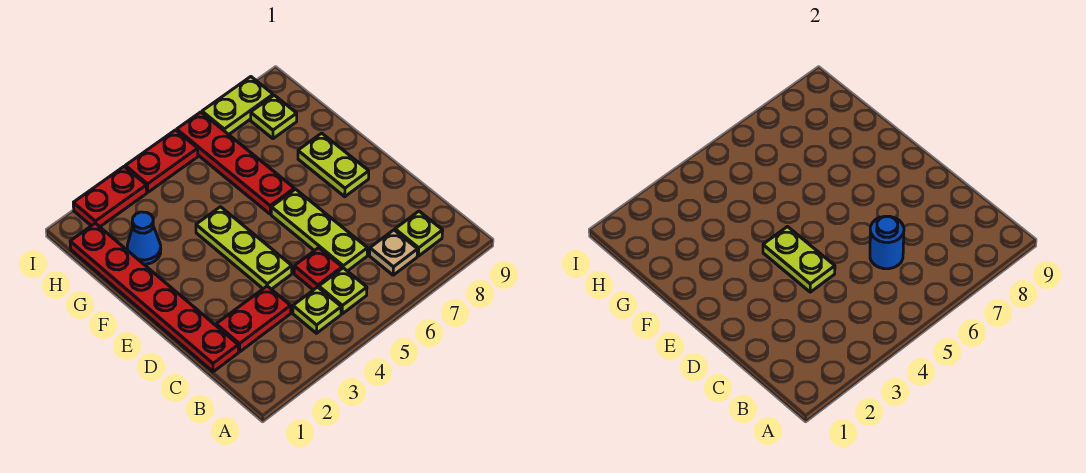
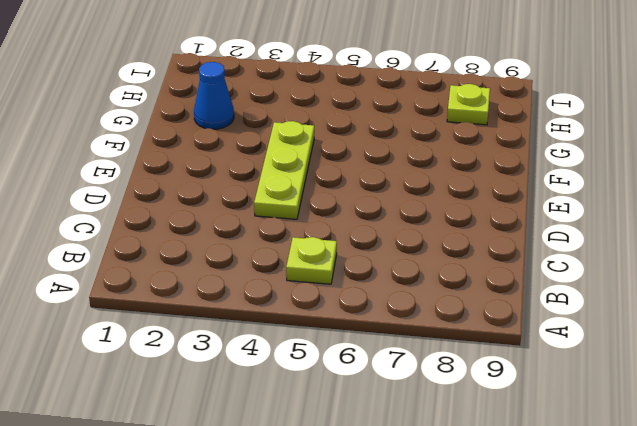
none -> lime 1x1 plate [293,287,341,333]
none -> tan 1x1 plate [370,230,418,275]
none -> lime 1x1 plate [395,211,443,256]

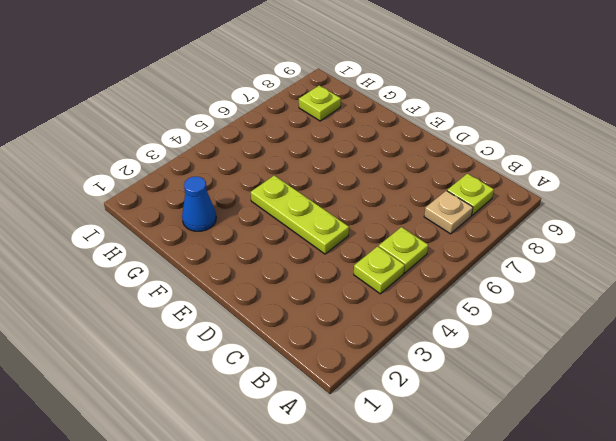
none -> red 1x6 plate [70,223,238,372]
none -> red 1x2 plate [216,286,291,352]
none -> red 1x1 plate [294,248,342,290]

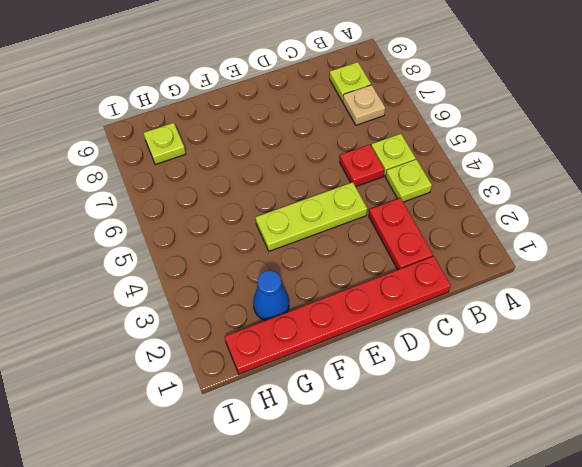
none -> lime 1x3 plate [271,189,367,271]
none -> lime 1x2 plate [298,133,369,197]
none -> red 1x4 plate [177,112,294,214]

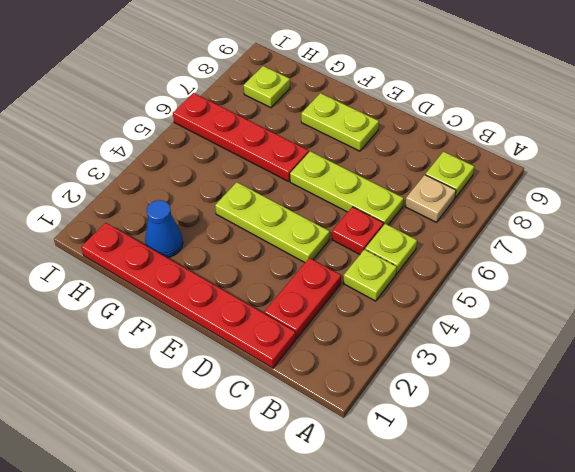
none -> red 1x2 plate [73,167,147,227]
none -> red 1x2 plate [125,130,198,192]
none -> lime 1x2 plate [202,77,273,134]

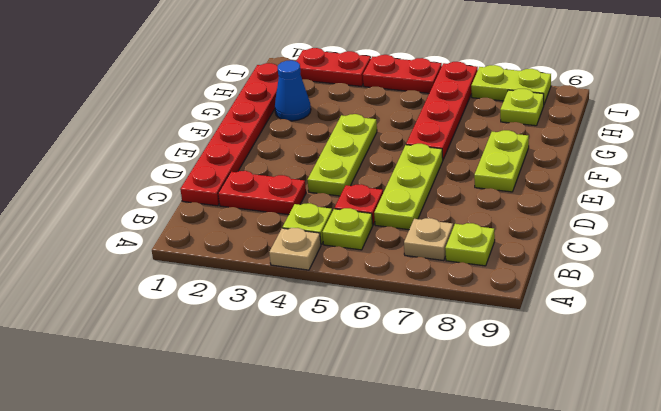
tan 1x1 plate [269,228,321,270] -> none
none -> blue 1x1 round brick [870,216,904,269]
none -> lime 1x2 plate [763,227,835,292]

